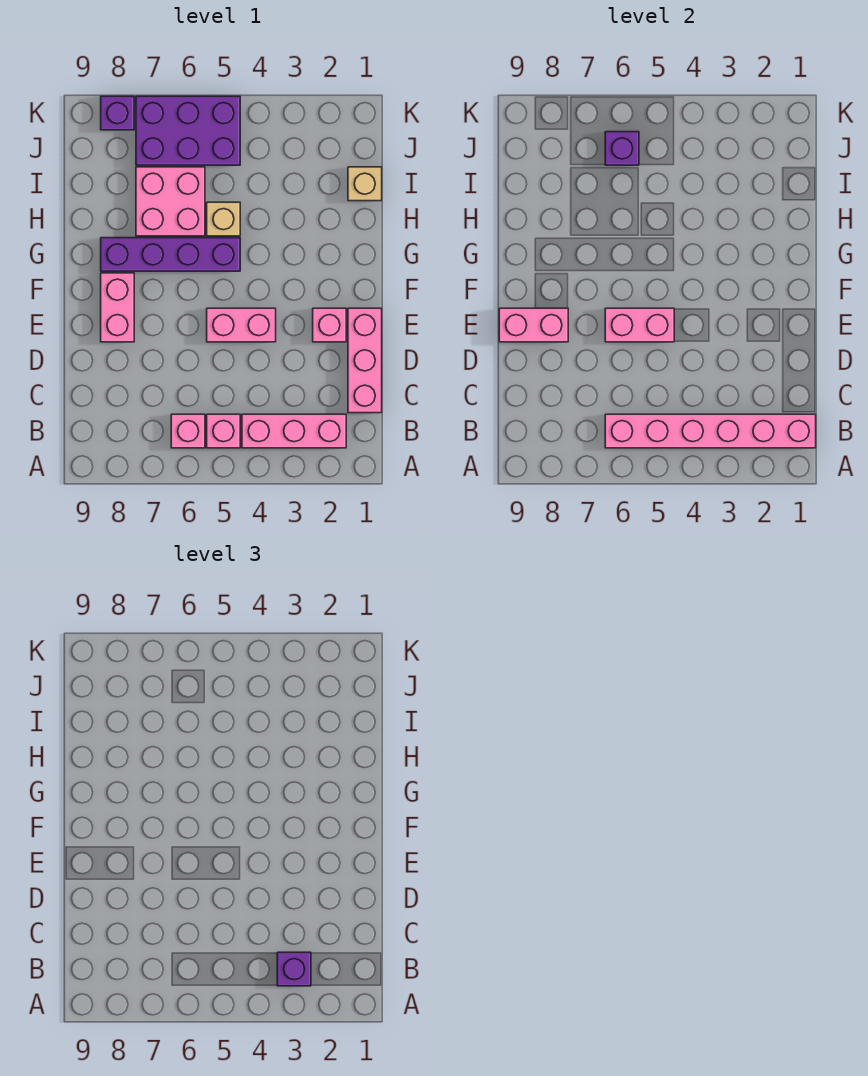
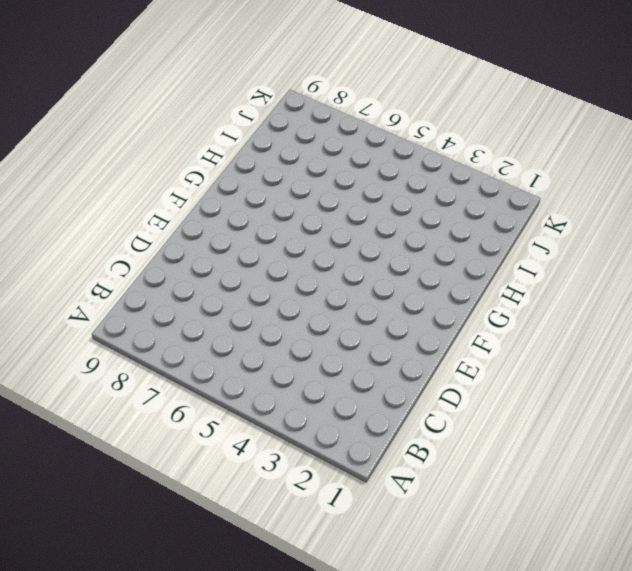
none -> pink 1x3 brick [242,414,346,448]
none -> pink 1x1 brick [207,414,240,448]
none -> pink 1x1 brick [171,414,205,448]

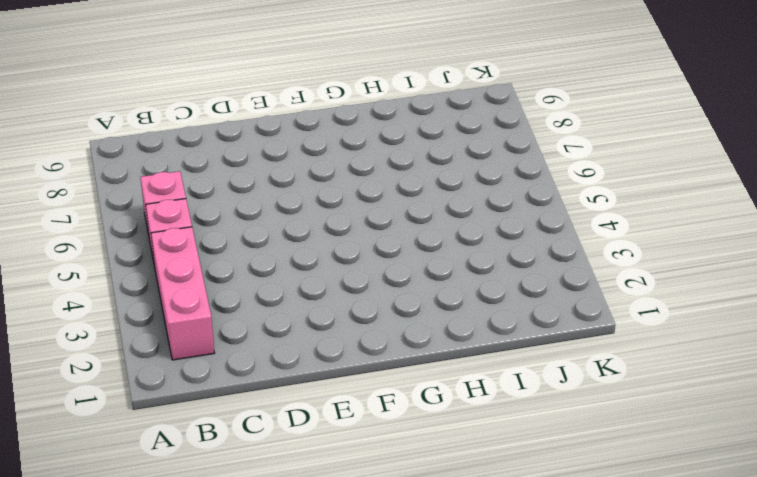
none -> pink 1x3 brick [348,308,382,413]
none -> pink 1x1 brick [313,308,346,342]
none -> pink 1x2 brick [207,308,276,342]

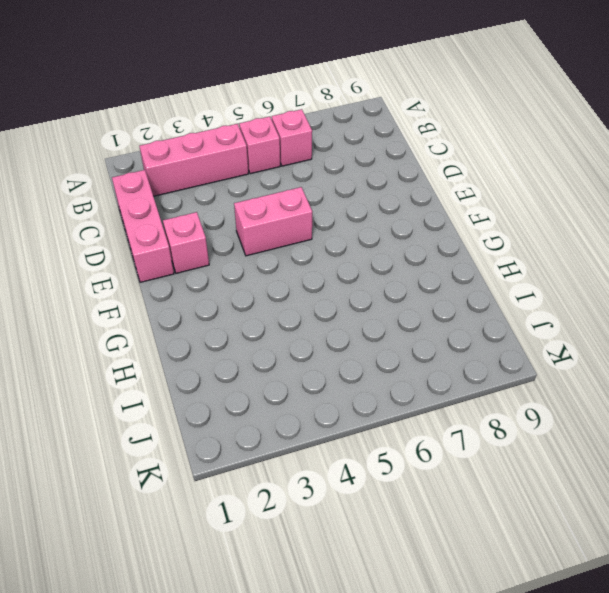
none -> pink 1x2 brick [101,273,134,342]
none -> purple 1x4 brick [101,238,240,271]
none -> tan 1x1 brick [207,202,240,236]

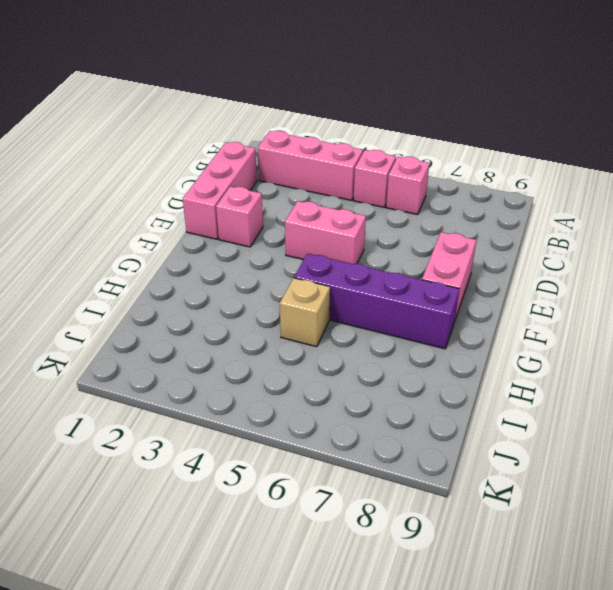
none -> pink 2x2 brick [136,167,205,236]
none -> tan 1x1 brick [348,167,382,201]
none -> purple 2x3 brick [136,96,240,165]

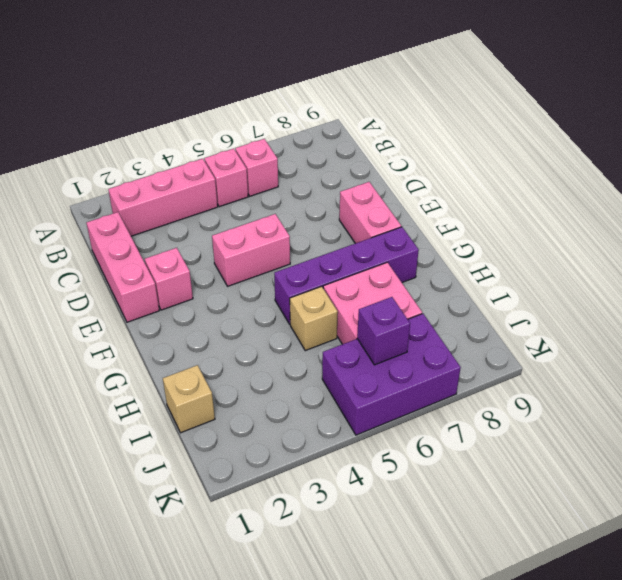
none -> purple 1x1 brick [101,96,134,130]
none -> pink 1x6 brick [605,414,816,448]
none -> pink 1x2 brick [605,308,674,342]

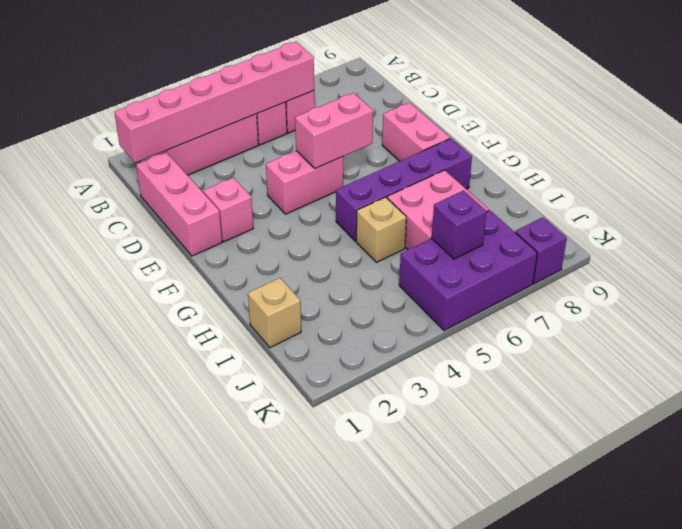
none -> pink 1x2 brick [499,308,568,342]
none -> purple 1x1 brick [277,952,311,986]

